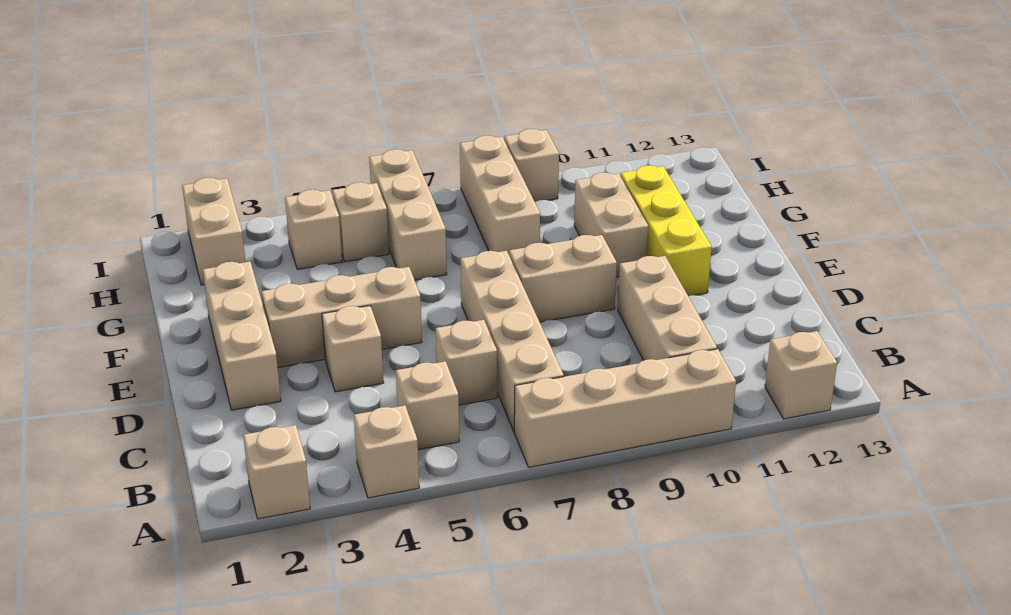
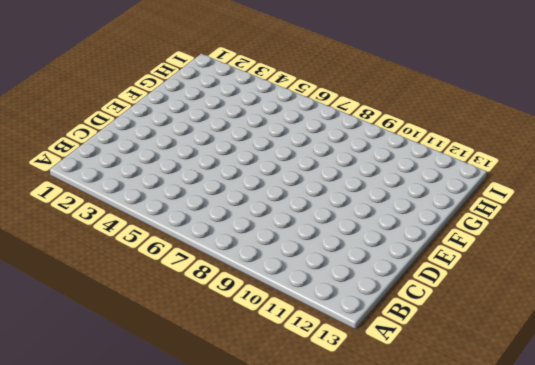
none -> tan 1x1 brick [243,425,310,519]
none -> tan 1x1 brick [354,405,419,498]
none -> tan 1x4 brick [514,349,736,467]

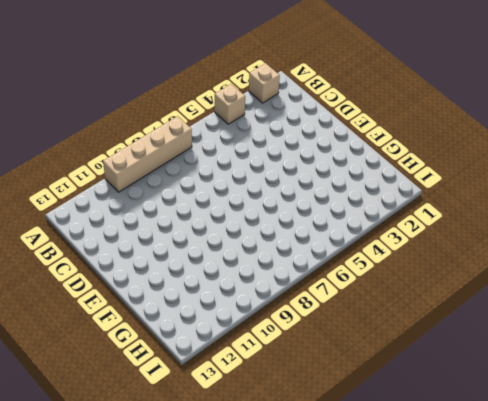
none -> tan 1x1 brick [765,331,837,419]
none -> tan 1x1 brick [396,361,459,450]
none -> tan 1x4 brick [461,251,564,431]

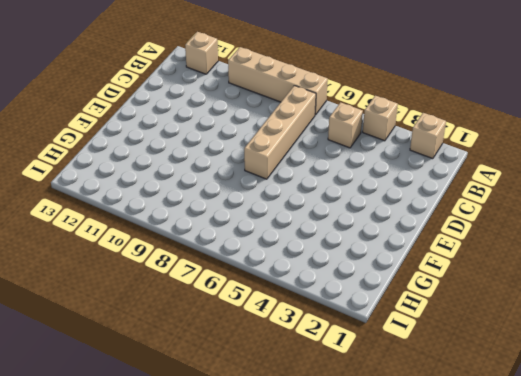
none -> tan 1x3 brick [618,256,717,360]
none -> tan 1x1 brick [436,320,497,405]
none -> tan 1x3 brick [203,262,281,410]

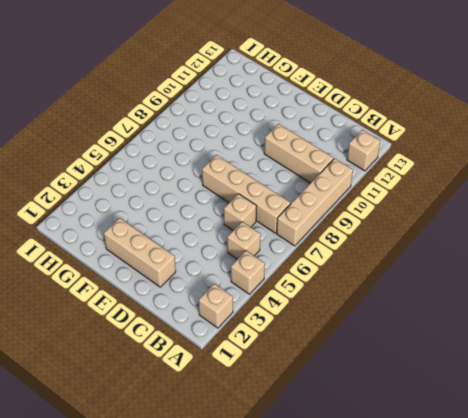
none -> tan 1x1 brick [322,306,384,392]
none -> tan 1x3 brick [261,267,422,368]
none -> tan 1x2 brick [509,235,617,322]

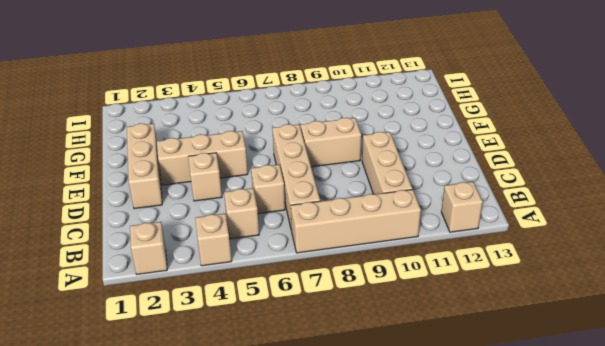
none -> yellow 1x3 brick [621,165,712,296]
none -> tan 1x2 brick [574,173,648,277]
none -> tan 1x3 brick [369,149,447,280]

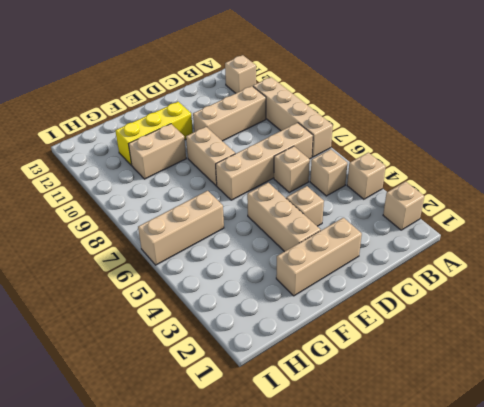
none -> tan 1x3 brick [460,136,540,254]
none -> tan 1x2 brick [182,178,245,285]
none -> tan 1x1 brick [285,190,342,269]

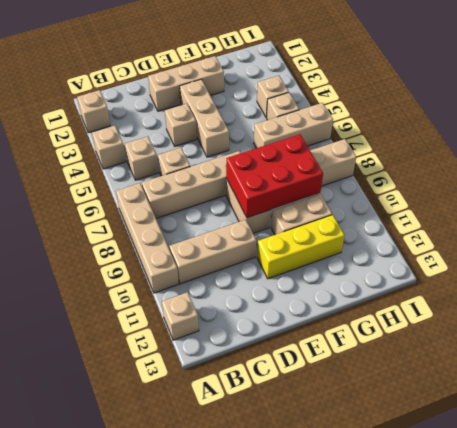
red 2x3 brick [226,134,323,218] -> none
none -> tan 1x2 brick [182,178,245,285]
none -> tan 1x1 brick [504,129,559,202]

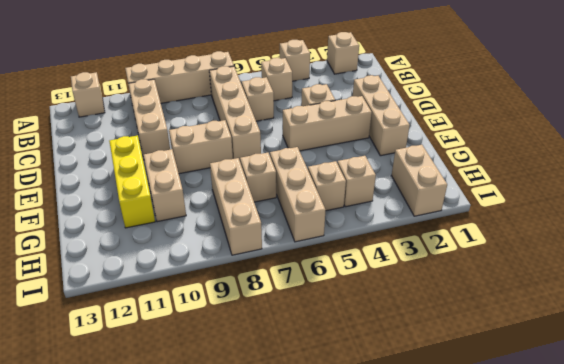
tan 1x1 brick [240,153,276,202] -> tan 1x1 brick moved to [504,129,559,202]

